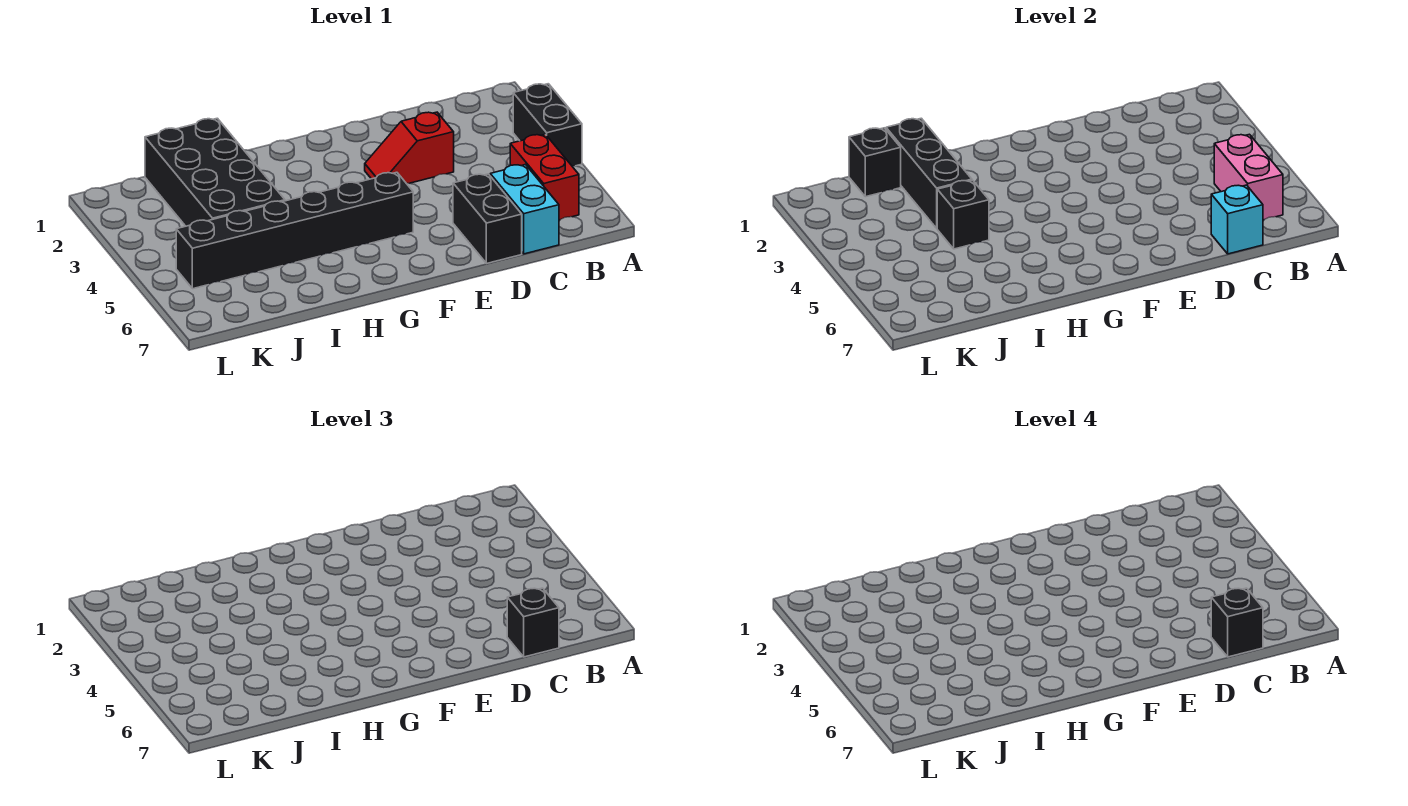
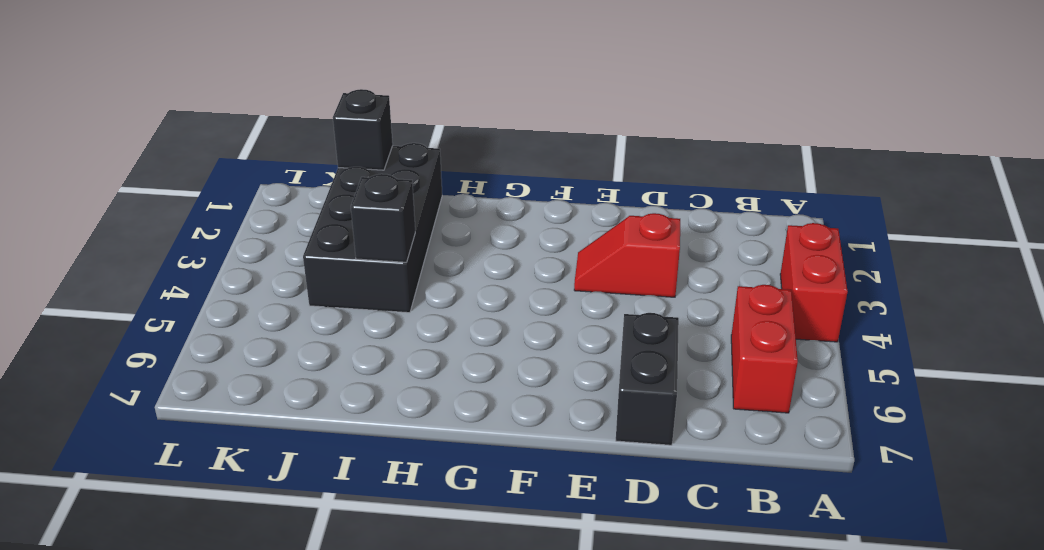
red 1x2 brick [780,223,848,342] -> black 1x2 brick [513,84,582,166]
none -> cyan 1x2 brick [490,165,559,254]
none -> black 1x6 brick [176,172,413,289]
none -> pink 1x2 brick [1214,134,1283,220]

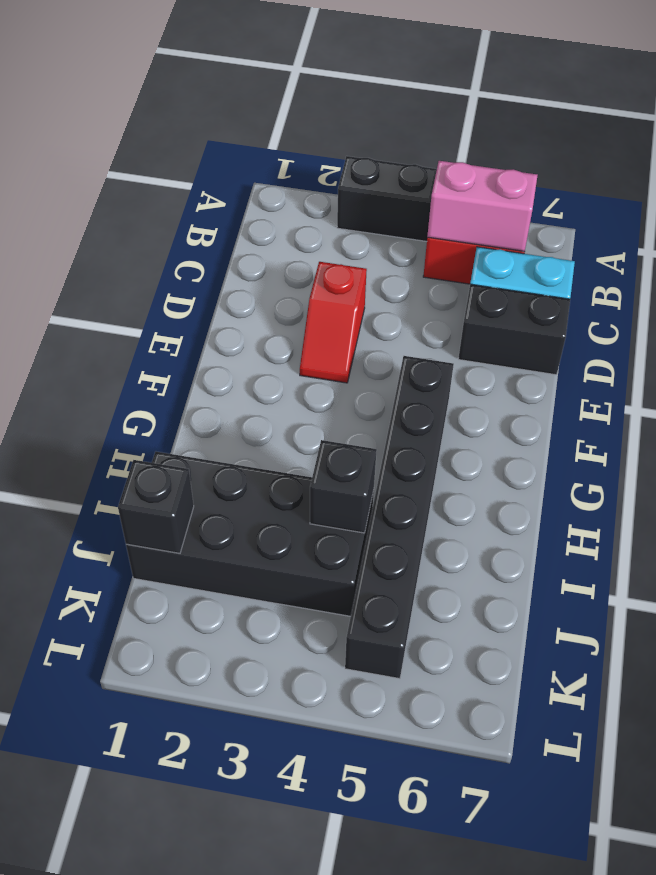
none -> cyan 1x1 brick [1211,185,1263,254]
none -> black 1x3 brick [886,118,972,228]
none -> black 1x1 brick [507,588,559,657]

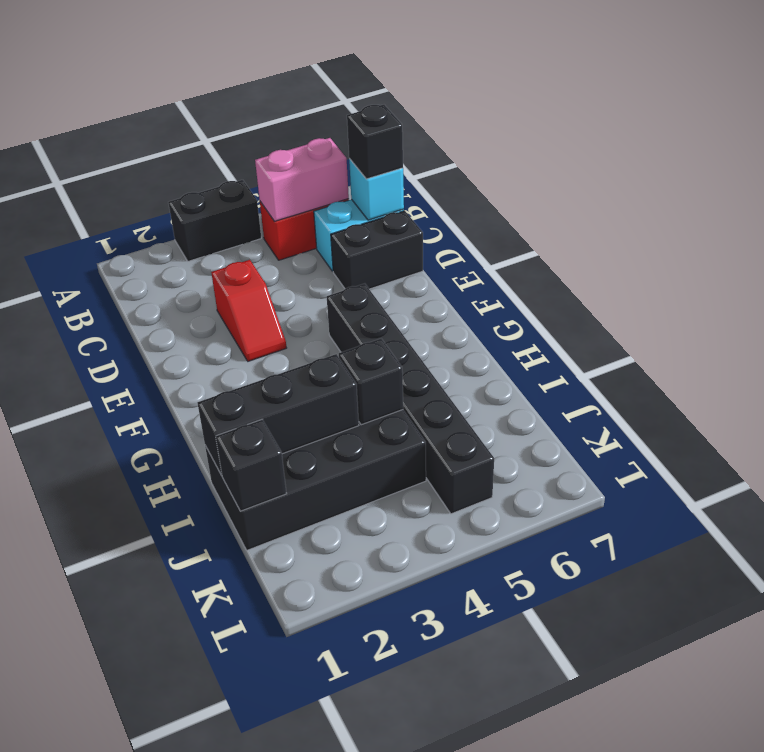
none -> black 1x1 brick [1211,588,1263,657]

